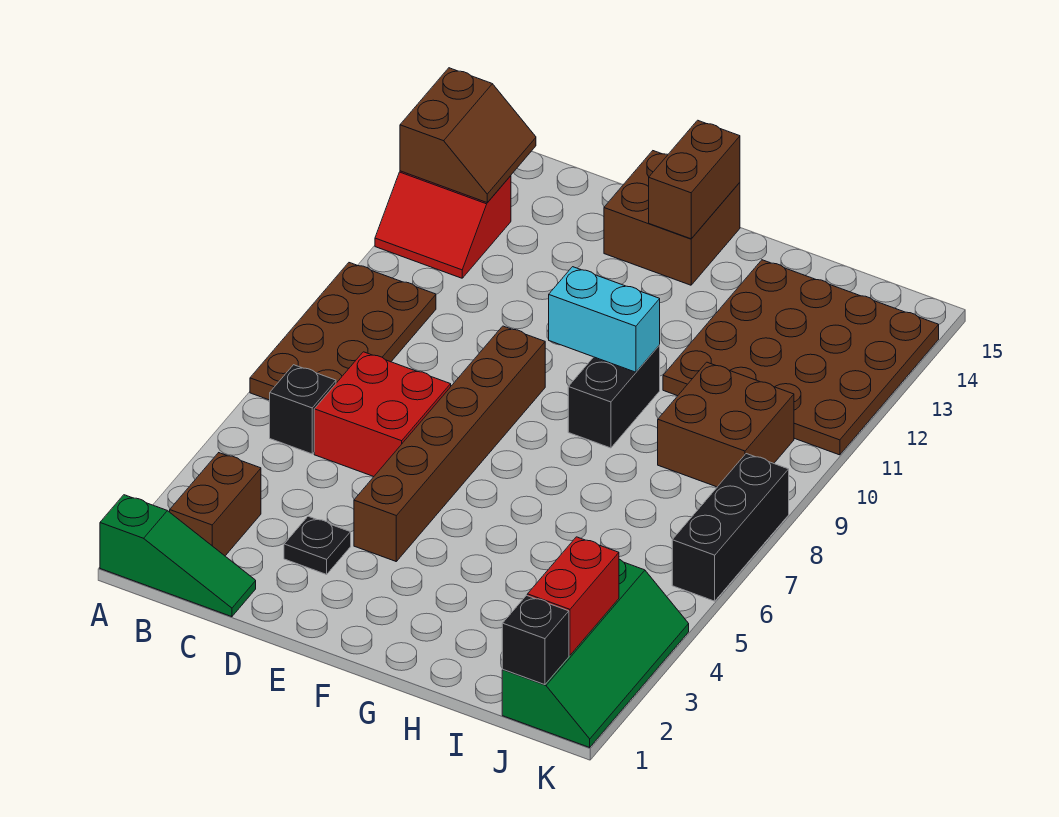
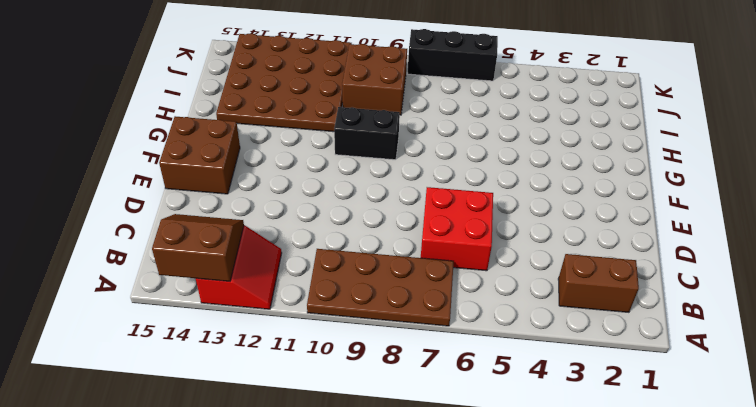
none -> green 1x3 slope [100,495,256,617]
none -> black 1x1 brick [270,365,336,454]
none -> black 1x1 plate [284,516,351,574]

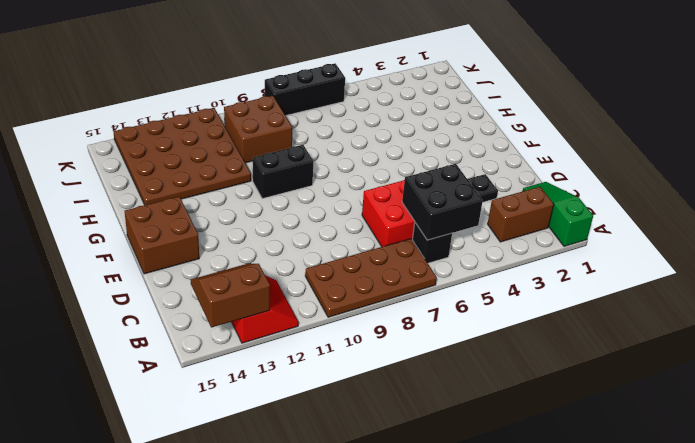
black 2x2 brick [402,164,483,240] -> none
none -> brown 1x6 brick [354,326,545,561]
none -> green 2x4 slope [502,559,689,747]
none -> cyan 1x2 brick [549,267,660,372]

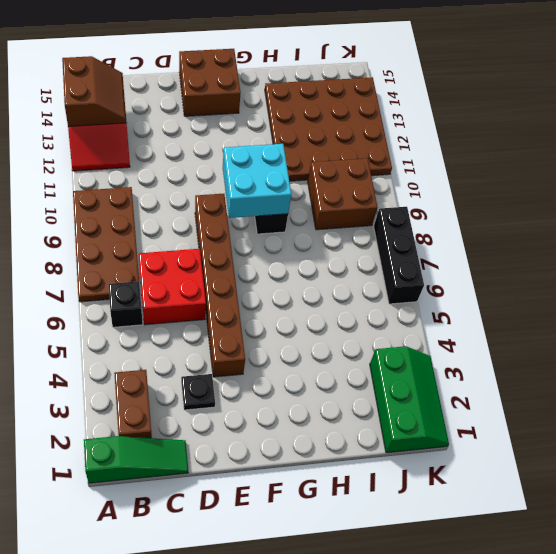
cyan 2x2 brick [223,144,291,218] -> cyan 1x2 brick [549,267,660,372]
green 2x3 slope [370,346,449,453] -> green 2x4 slope [502,559,689,747]
none -> brown 1x2 brick [649,120,740,239]
none -> black 1x1 brick [502,595,569,685]
none -> red 1x2 brick [527,537,619,655]

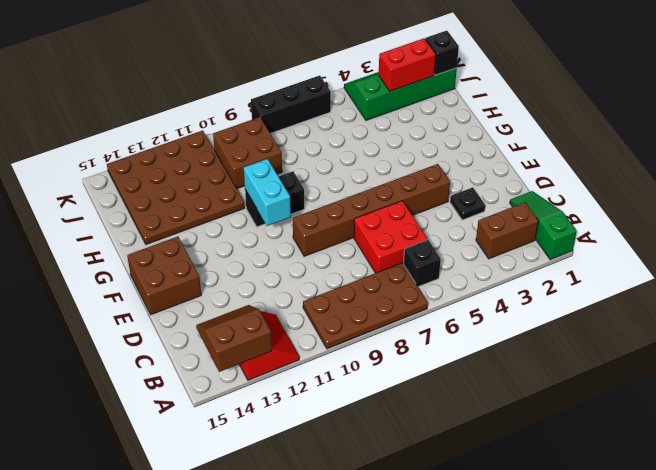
none -> brown 1x2 brick [649,120,740,239]

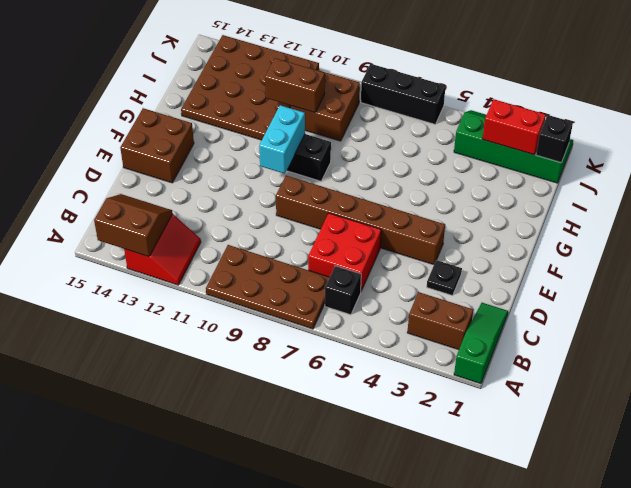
brown 1x2 brick [265,58,325,113] -> brown 1x2 brick moved to [649,120,740,239]

